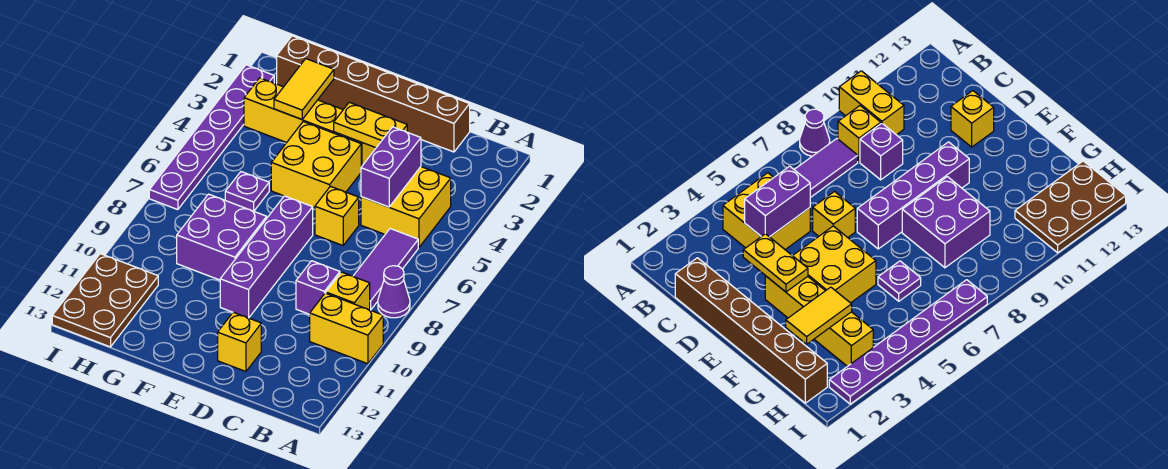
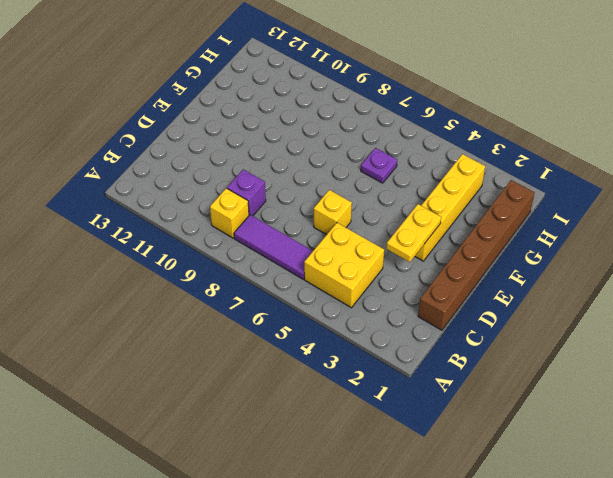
none -> purple 1x1 cone [378,266,410,318]
none -> yellow 1x2 brick [310,293,383,364]
none -> yellow 1x1 brick [218,312,261,371]

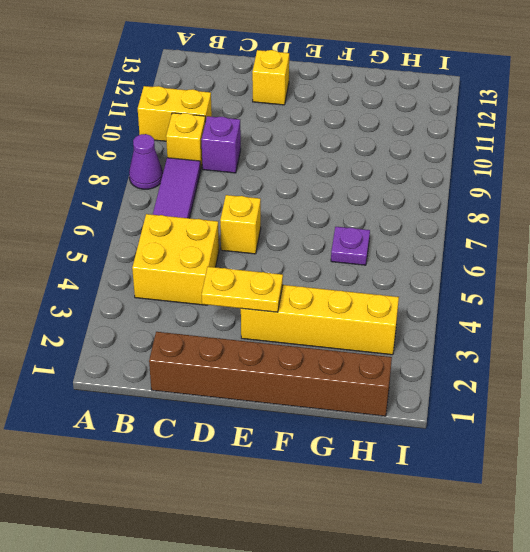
none -> yellow 2x2 brick [271,122,361,208]
none -> purple 1x4 brick [220,196,313,318]
none -> purple 2x2 brick [177,194,267,280]

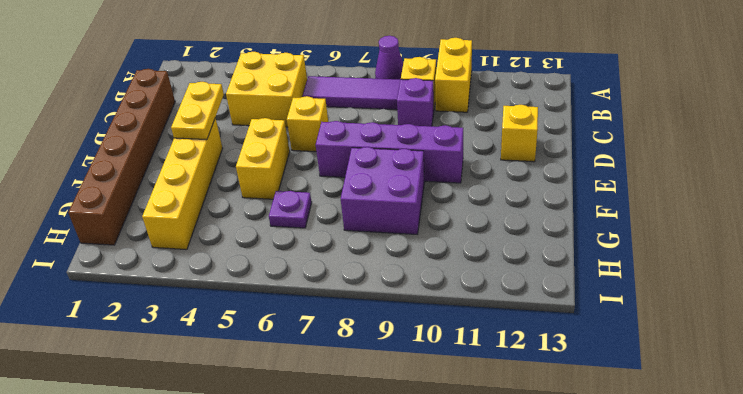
yellow 1x2 brick [236,118,290,199] -> yellow 2x2 brick [271,122,361,208]
none -> brown 2x3 plate [52,254,158,347]
none -> purple 1x6 plate [149,65,274,210]
none -> purple 1x2 brick [361,127,421,207]

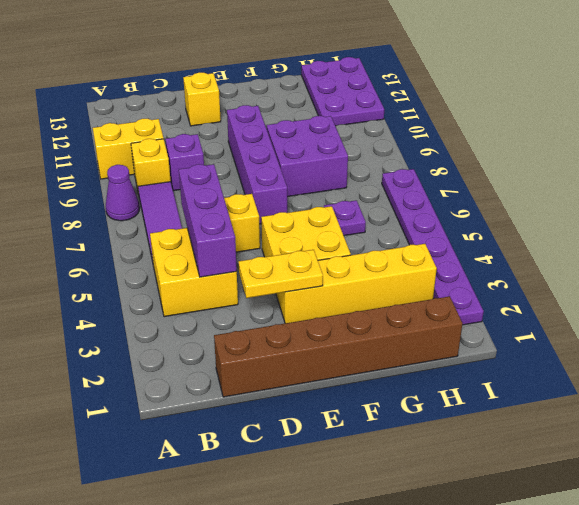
purple 1x3 brick [179,164,237,277] -> purple 1x2 brick [361,127,421,207]
purple 2x3 plate [301,57,384,126] -> brown 2x3 plate [52,254,158,347]
none -> yellow 1x2 tile [274,59,334,119]

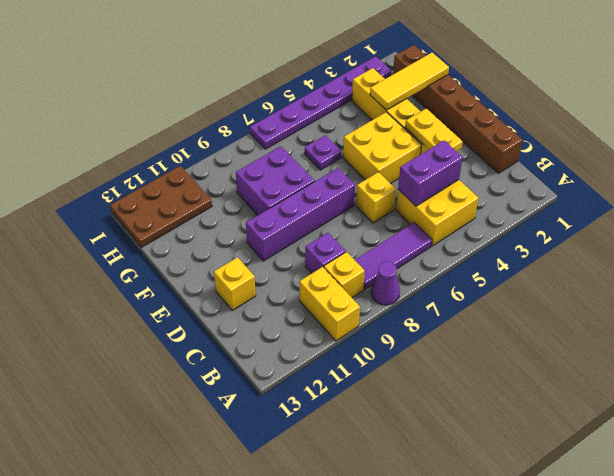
yellow 1x3 tile [370,53,449,110] -> yellow 1x2 tile [274,59,334,119]

